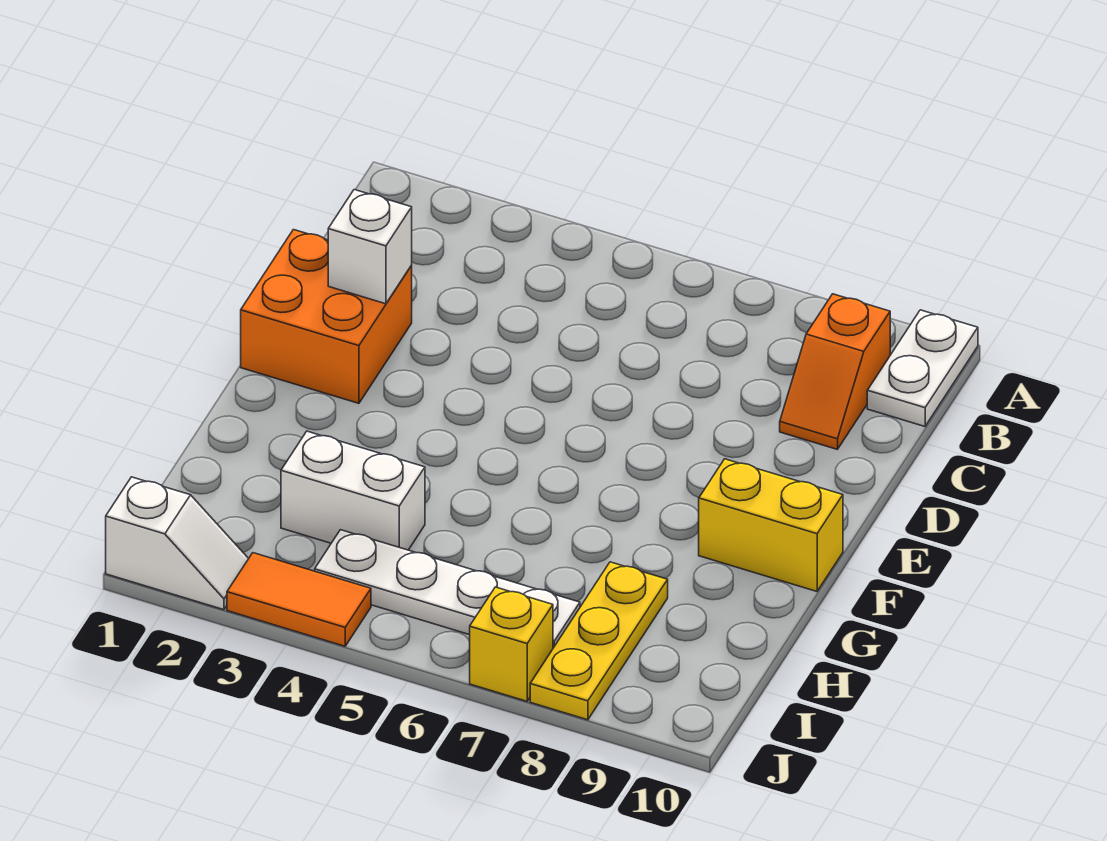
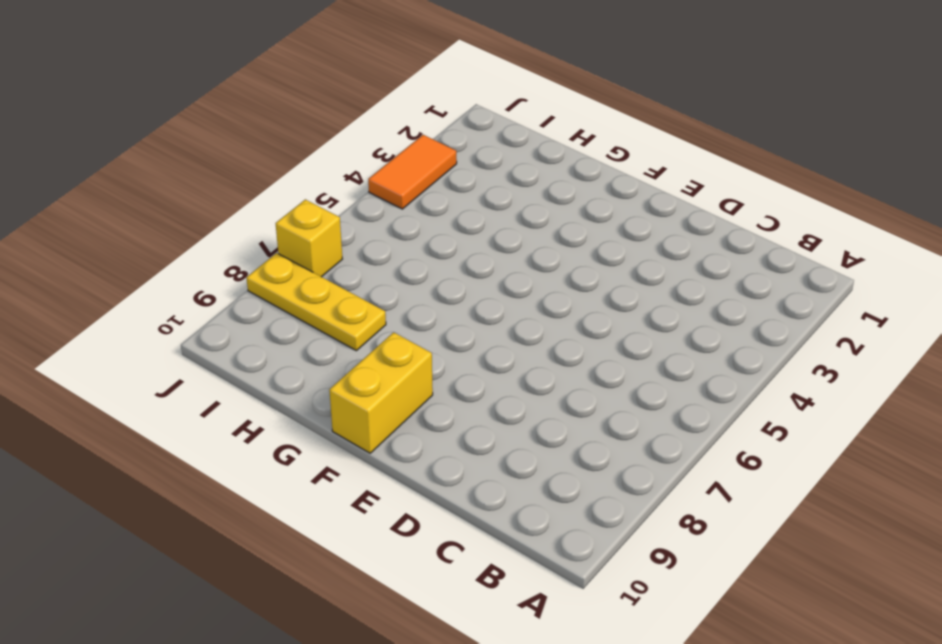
none -> white 1x2 plate [867,310,978,427]
none -> orange 1x2 slope [780,294,890,449]

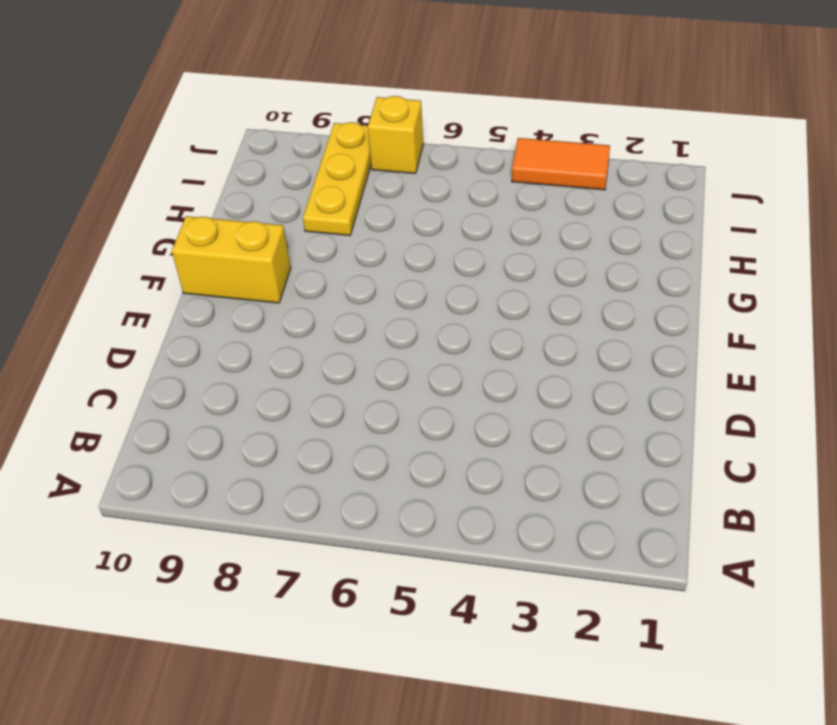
none -> white 1x2 plate [867,310,978,427]
none -> orange 1x2 slope [780,294,890,449]

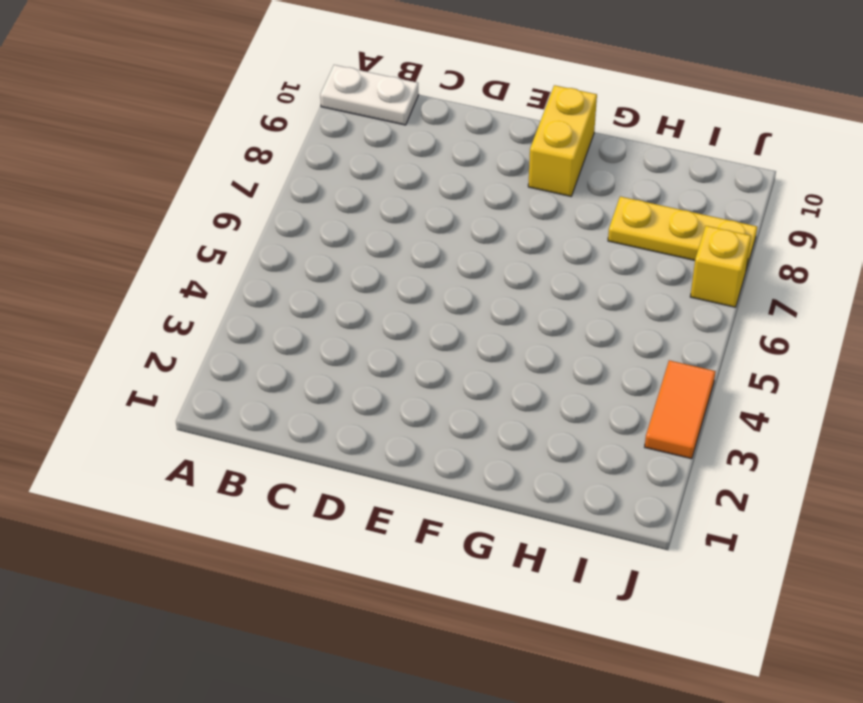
none -> orange 1x2 slope [780,294,890,449]
none -> orange 2x2 brick [241,230,412,403]

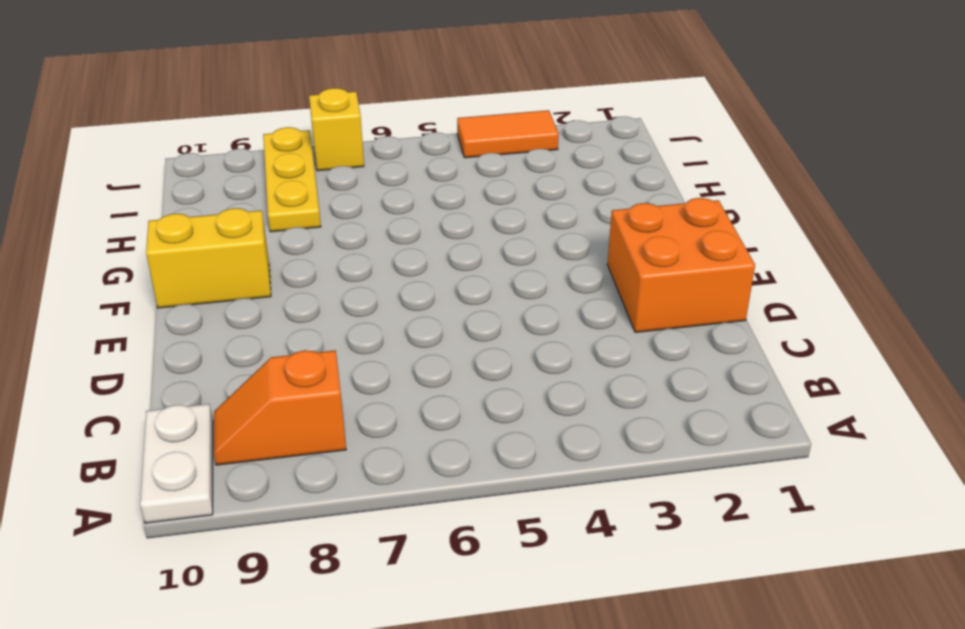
orange 1x2 slope [214,350,346,465] -> orange 1x2 slope turned to [780,294,890,449]
none -> white 1x2 brick [281,431,425,550]
none -> white 1x4 plate [315,530,580,648]

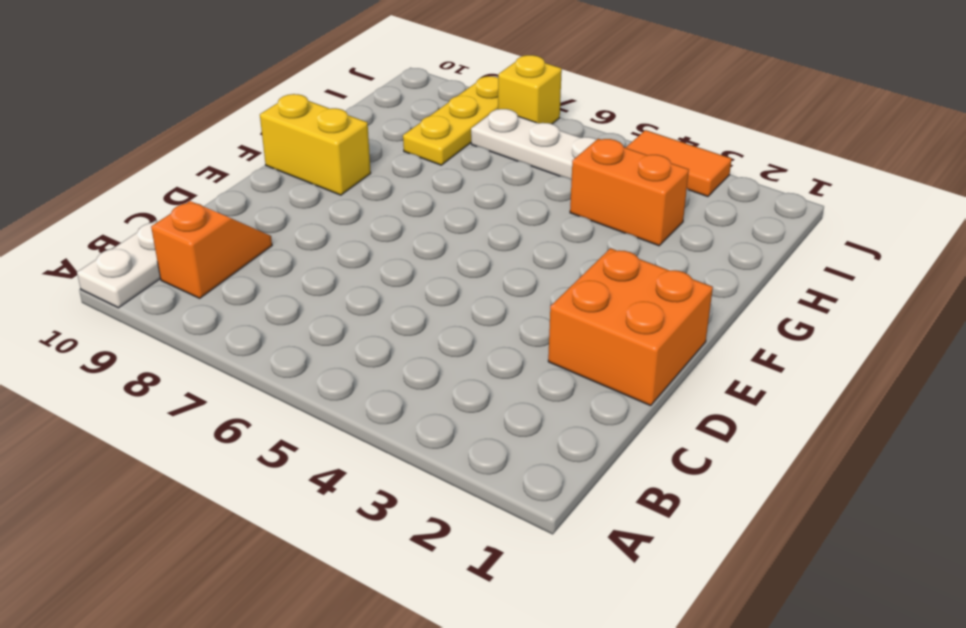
orange 1x2 brick [570,139,689,246] -> white 1x2 brick [281,431,425,550]
none -> white 1x2 slope [106,477,249,610]
none -> white 1x1 brick [328,190,412,304]

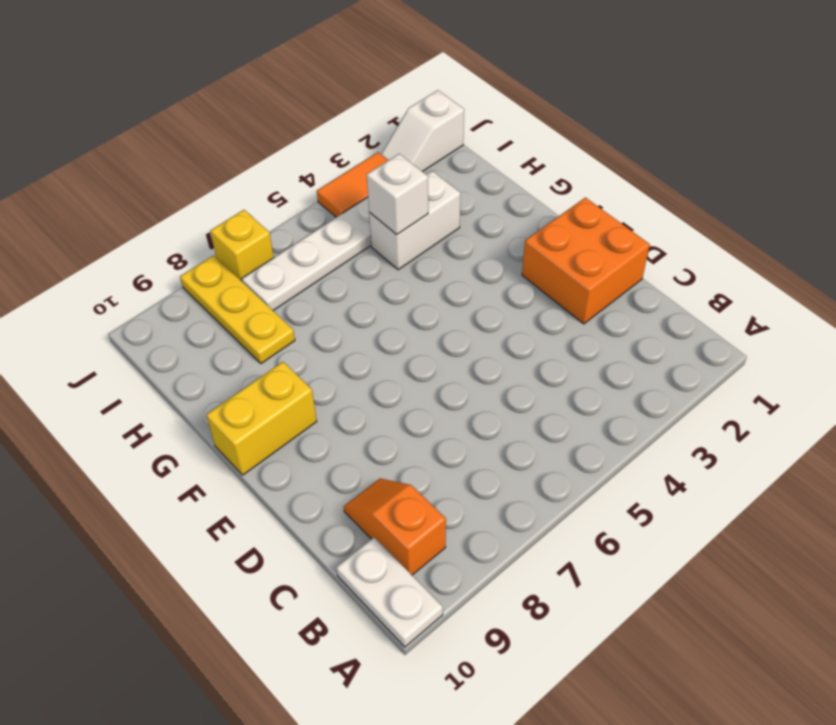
white 1x1 brick [367,154,428,235] -> white 1x1 brick moved to [328,190,412,304]

